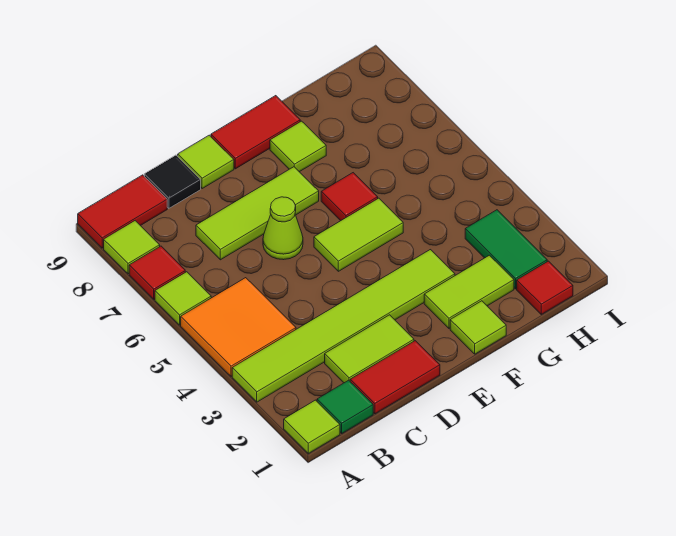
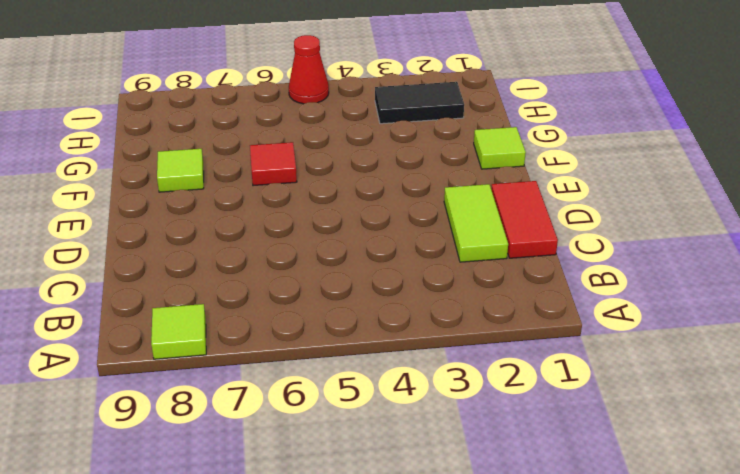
black 1x2 tile [375,82,464,124] -> green 1x2 tile [465,210,547,289]
red 1x1 cone [289,35,329,104] -> none
none -> lime 1x1 tile [284,400,340,453]
none -> lime 1x6 tile [232,250,455,402]
none -> orange 2x2 tile [181,278,296,376]

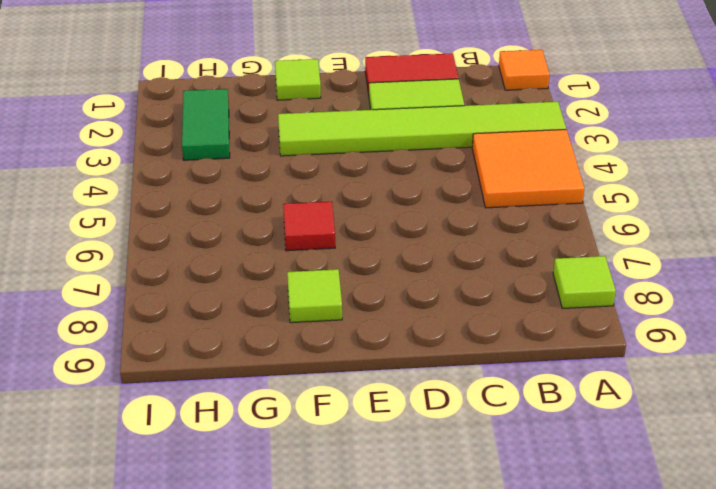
orange 1x1 tile [499,50,550,90] -> lime 1x1 tile [284,400,340,453]
none -> lime 1x1 tile [155,272,211,325]
none -> red 1x1 tile [129,246,185,299]
none -> red 1x2 tile [78,175,167,248]

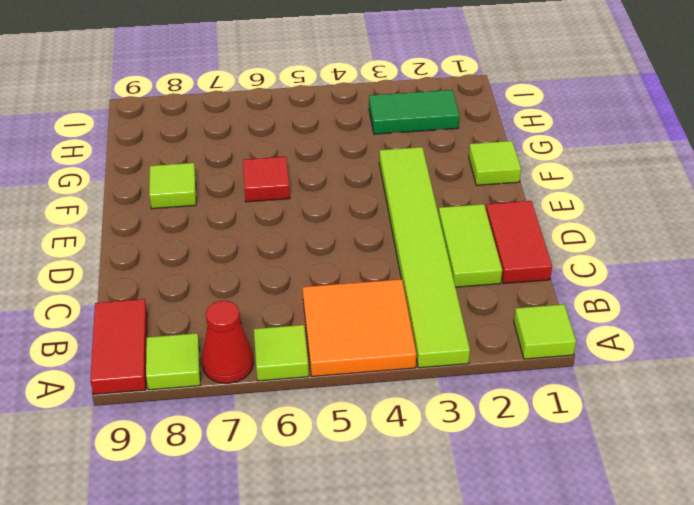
red 1x1 cone [202,301,254,383] -> red 1x1 tile [129,246,185,299]
none -> green 1x1 tile [317,380,373,433]
none -> lime 1x3 tile [196,167,319,260]
none -> black 1x1 tile [144,155,201,208]

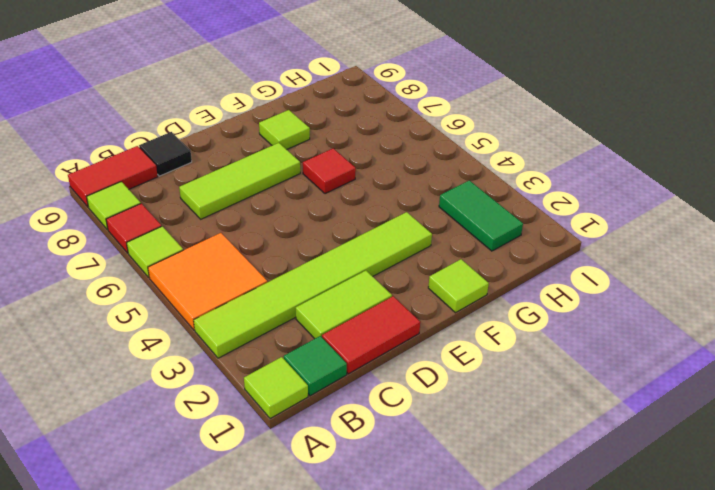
none -> lime 1x1 cone [263,197,303,260]
none -> lime 1x1 tile [178,135,234,189]
none -> lime 1x2 tile [314,198,403,271]

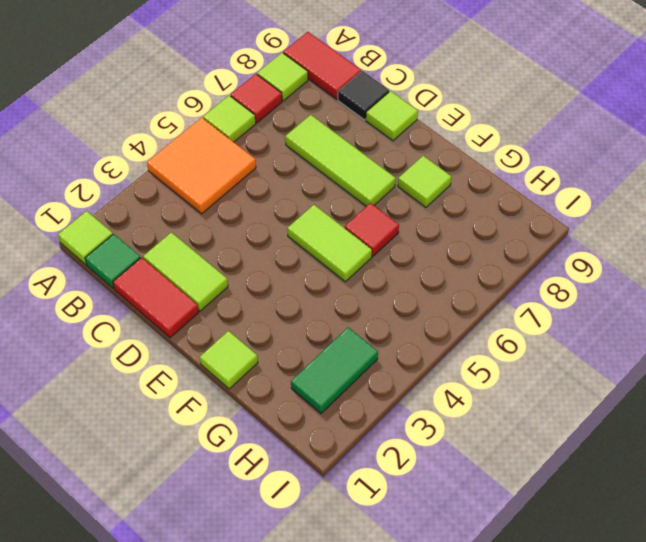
none -> lime 1x6 tile [232,250,455,402]
none -> lime 1x1 cone [263,197,303,260]
none -> red 1x2 tile [211,96,300,169]

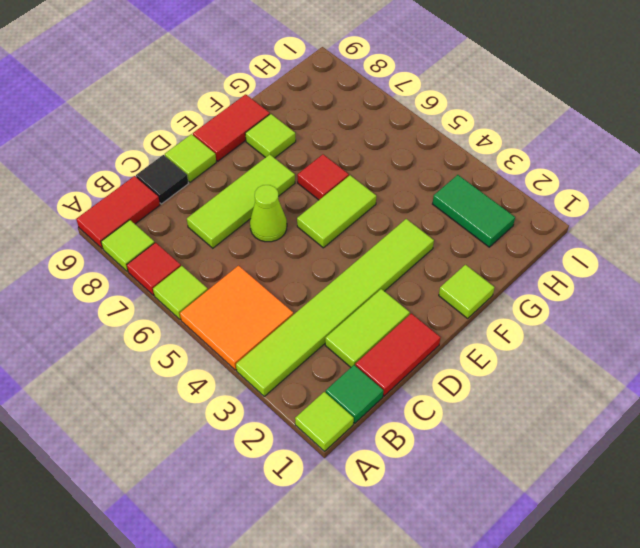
none -> lime 1x2 tile [424,255,514,328]
none -> red 1x1 tile [517,261,573,314]

